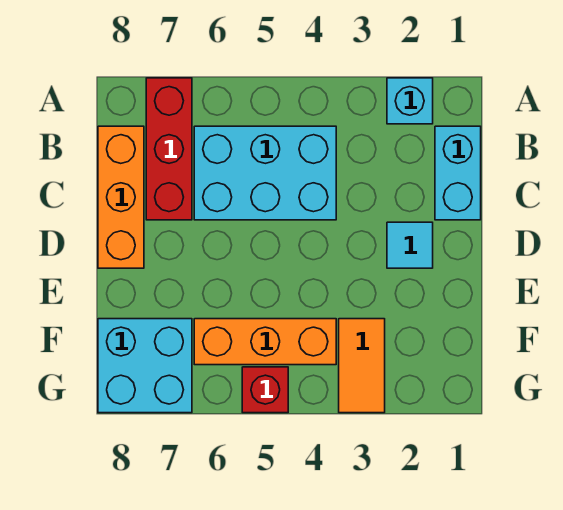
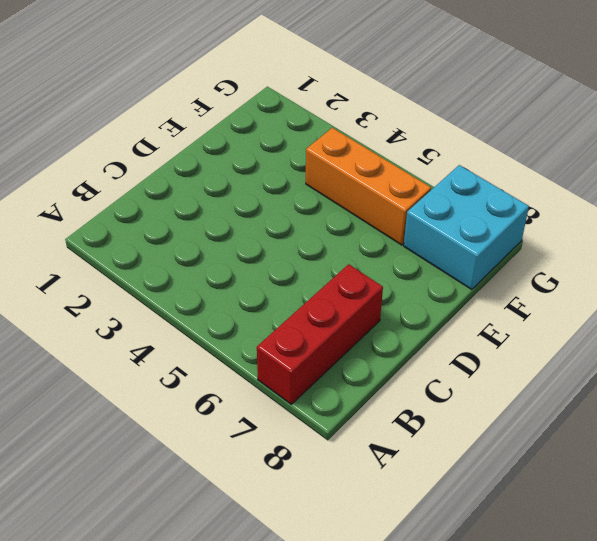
none -> cyan 1x1 brick [387,78,433,124]
none -> cyan 1x2 brick [435,126,481,220]

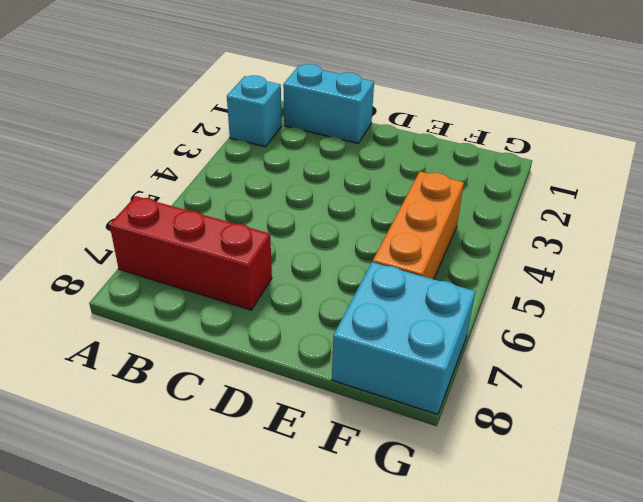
none -> cyan 2x3 brick [194,126,336,220]
none -> orange 1x3 brick [98,126,144,268]

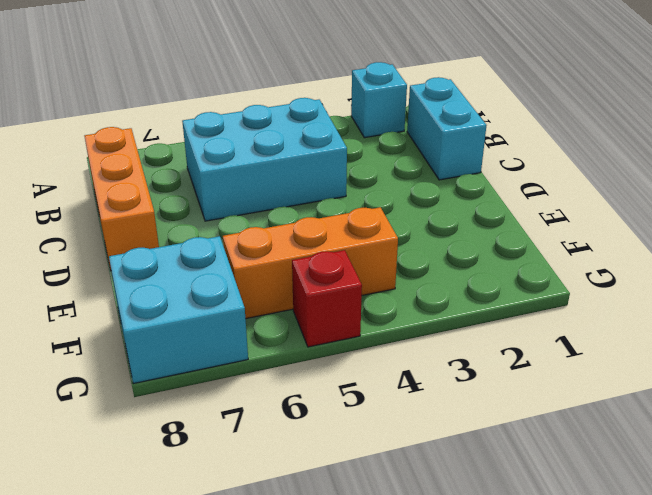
none -> red 1x3 brick [146,78,192,220]
none -> cyan 1x1 tile [387,222,433,268]

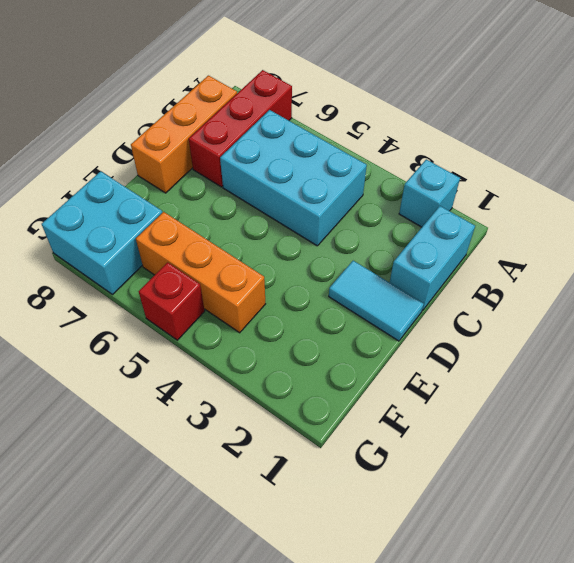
cyan 1x2 tile [329,261,424,341] -> cyan 1x1 tile [387,222,433,268]
none -> orange 1x2 tile [339,319,385,413]

